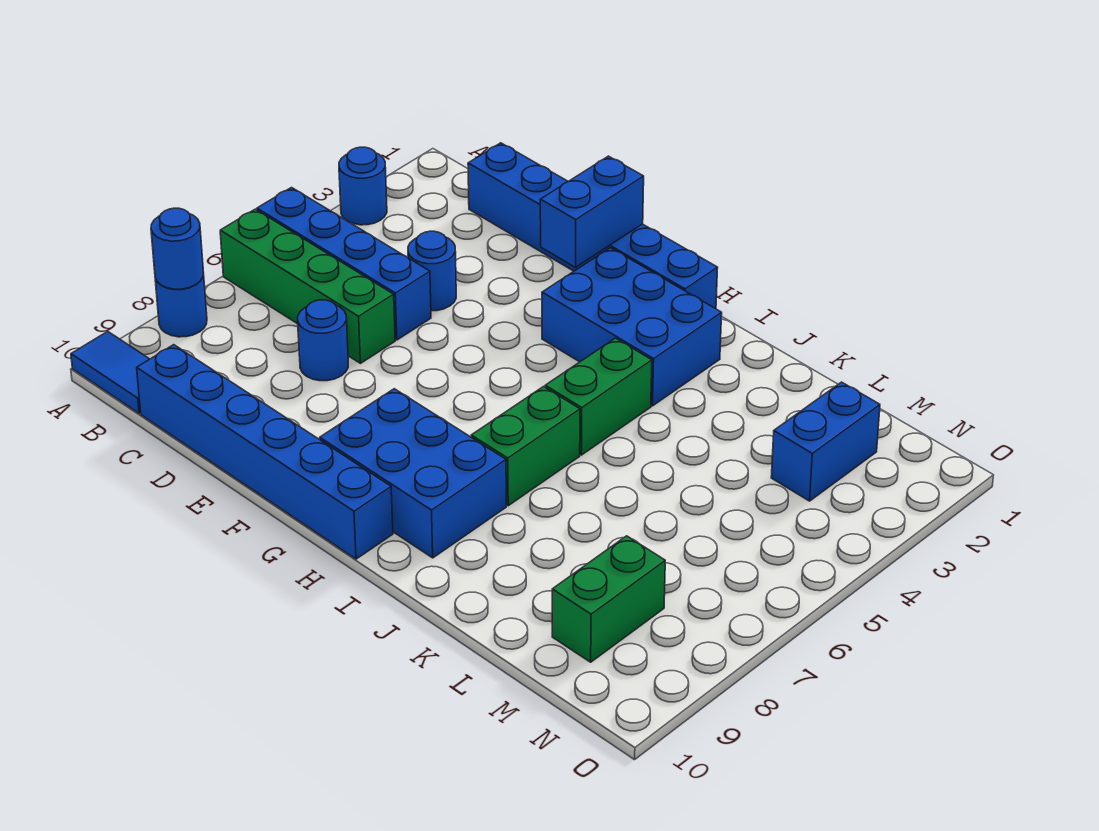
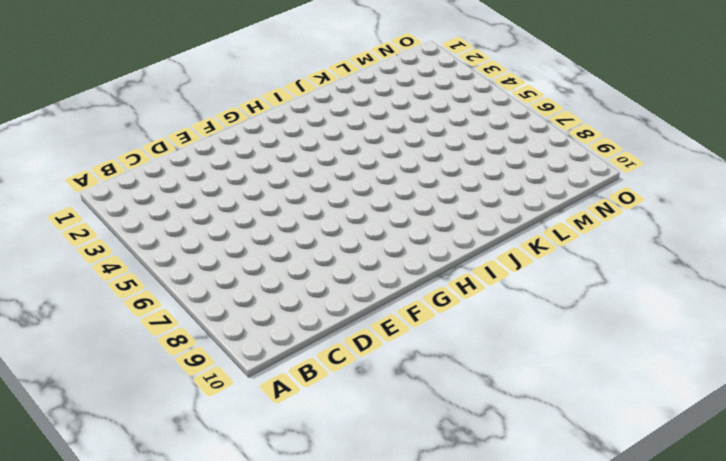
none -> blue 1x1 round brick [339,147,387,225]
none -> blue 1x4 brick [257,188,431,340]
none -> green 1x4 brick [220,209,395,363]

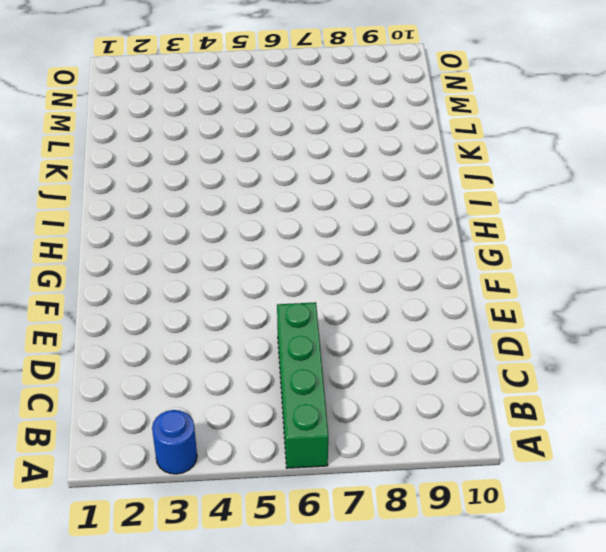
none -> blue 1x4 brick [257,188,431,340]
none -> blue 1x1 round brick [155,273,207,337]
none -> blue 1x2 tile [71,331,149,414]

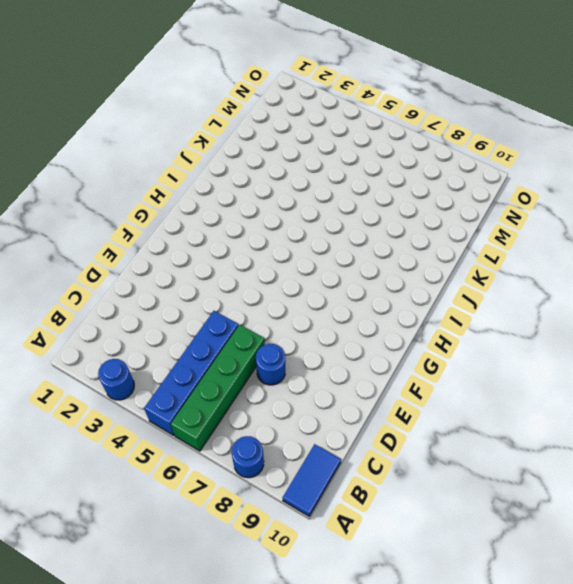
none -> blue 1x6 brick [468,143,718,309]
none -> blue 1x6 brick [137,345,393,559]
none -> blue 1x1 round brick [408,231,456,311]

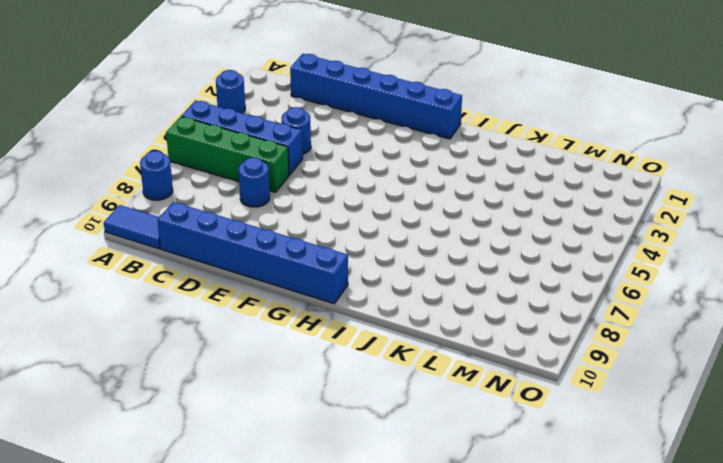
none -> blue 2x3 brick [542,248,722,406]
none -> blue 2x3 brick [320,389,506,558]
none -> green 1x2 brick [545,338,652,455]

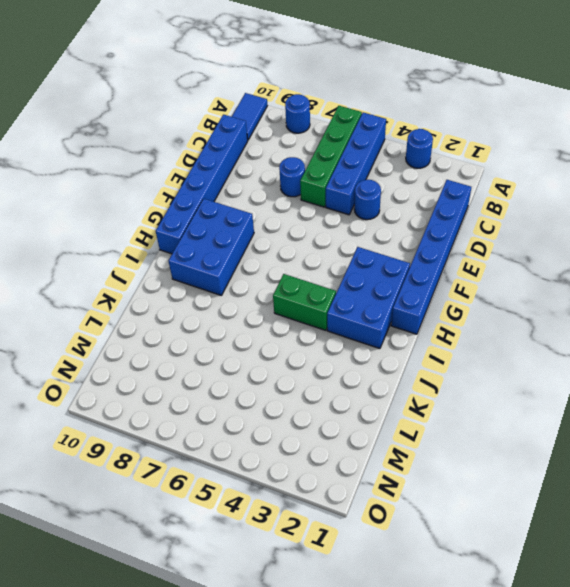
none -> green 1x2 brick [471,387,580,506]
none -> blue 1x2 brick [771,382,880,501]
none -> green 1x2 brick [552,536,665,662]

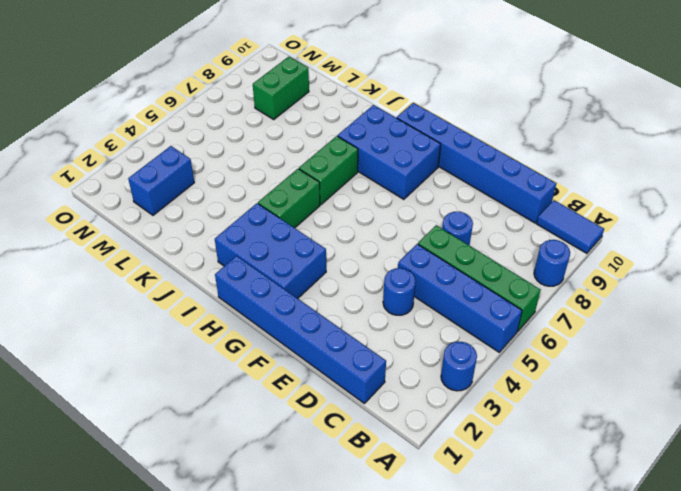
none -> blue 1x1 round brick [151,208,203,289]
none -> blue 1x2 brick [540,156,644,267]

